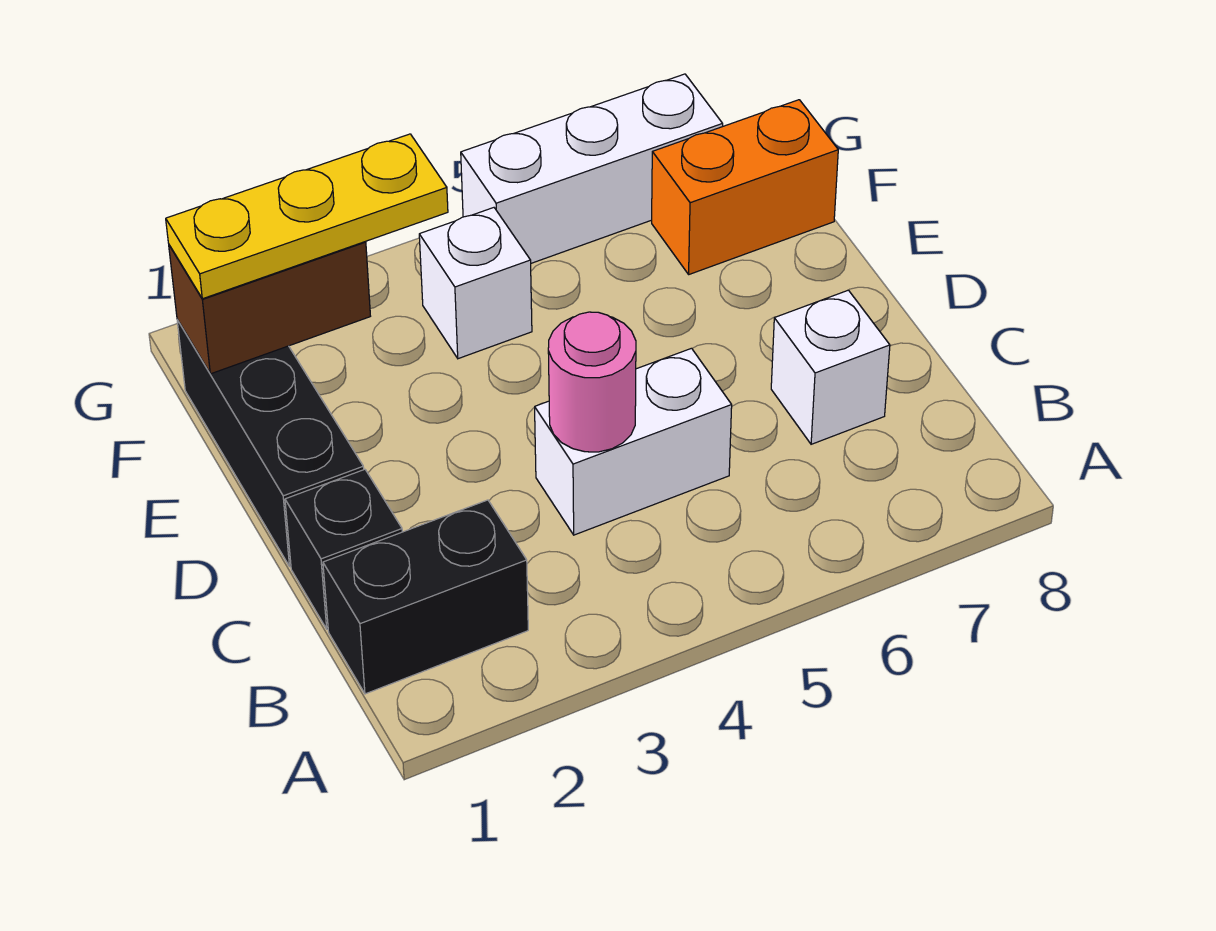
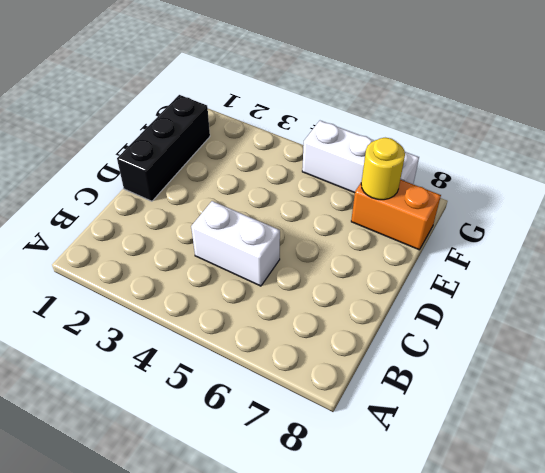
yellow 1x1 round brick [361,138,405,200] -> none
none -> black 1x2 brick [323,500,528,694]
none -> black 1x1 brick [285,469,402,629]

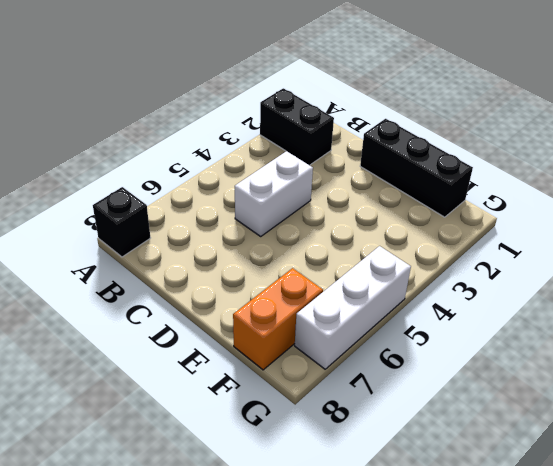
black 1x2 brick [260,88,334,165] -> black 1x2 brick turned to [323,500,528,694]
black 1x1 brick [93,187,150,257] -> black 1x1 brick moved to [285,469,402,629]
none -> white 1x1 brick [771,290,890,444]
none -> white 1x1 brick [419,208,532,359]

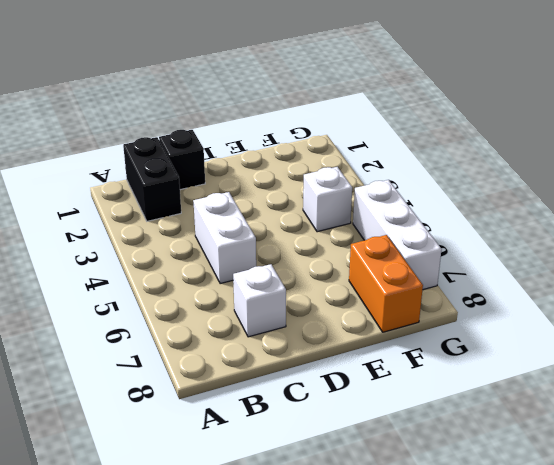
none -> black 1x3 brick [177,320,364,567]
none -> pink 1x1 round brick [548,312,636,452]

